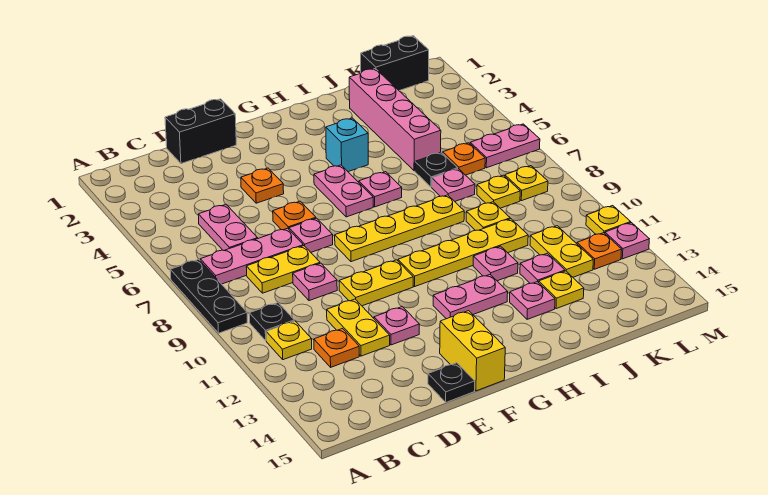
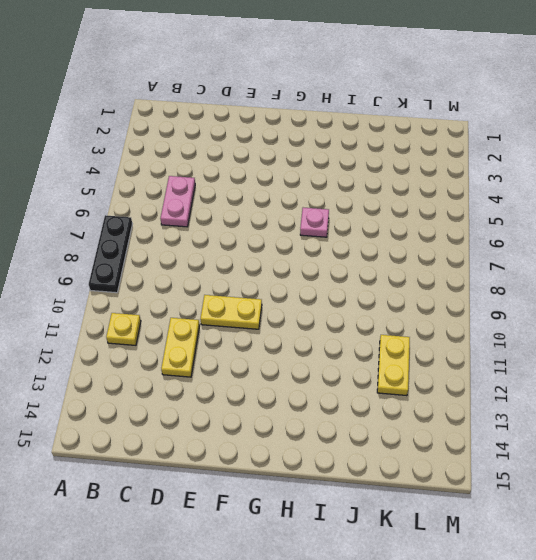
none -> pink 1x3 plate [200,228,303,284]
none -> black 1x1 plate [249,303,294,341]
none -> yellow 1x2 plate [246,246,320,293]
none -> orange 1x1 plate [314,329,359,367]

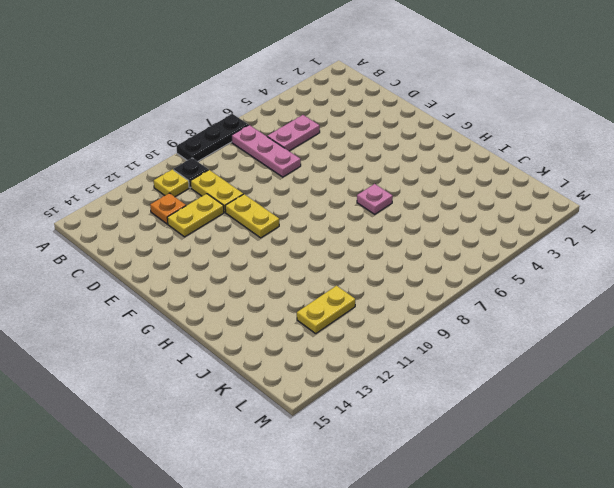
yellow 1x2 plate [191,170,243,212] -> yellow 1x2 plate moved to [246,246,320,293]
none -> black 1x2 brick [165,99,236,164]
none -> pink 1x1 plate [293,263,337,301]
none -> orange 1x1 plate [241,168,284,203]
none -> orange 1x1 plate [273,201,316,230]

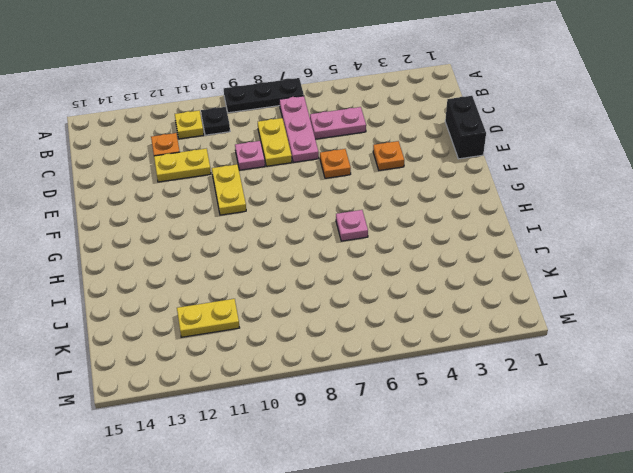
none -> pink 1x1 plate [289,218,333,252]
none -> pink 1x1 plate [374,307,419,345]
none -> black 1x1 plate [428,363,475,402]
none -> yellow 1x4 plate [335,195,464,262]

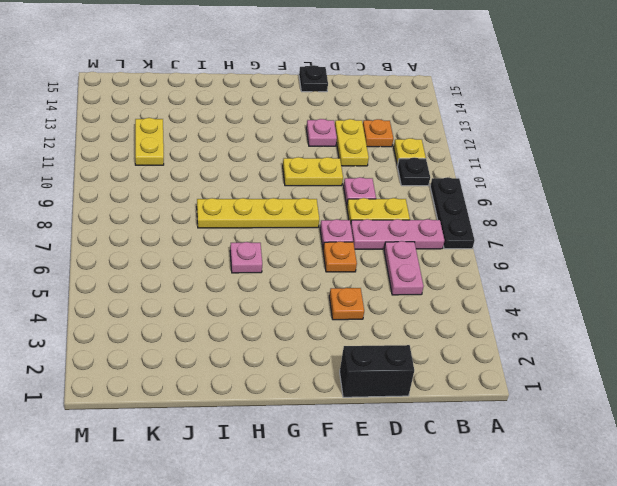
none -> yellow 1x2 brick [440,311,505,391]
none -> pink 1x2 plate [314,165,373,217]
none -> yellow 1x4 plate [398,219,528,286]
none -> pink 1x2 plate [433,275,508,319]

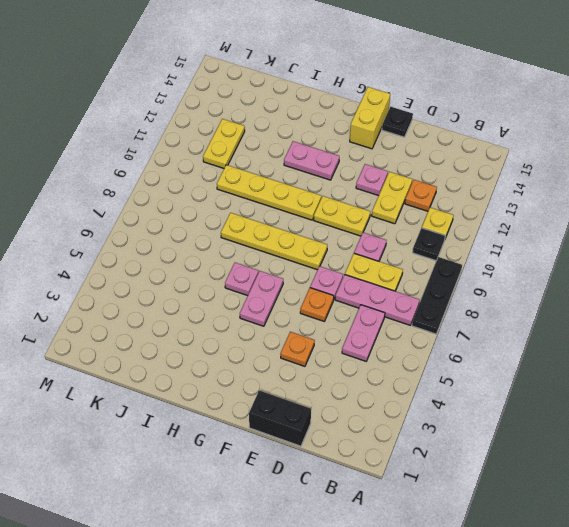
none -> cyan 1x1 brick [326,118,368,172]
none -> pink 1x1 plate [473,246,518,281]
none -> pink 1x1 plate [510,282,555,319]
none -> pink 1x4 brick [349,69,441,171]

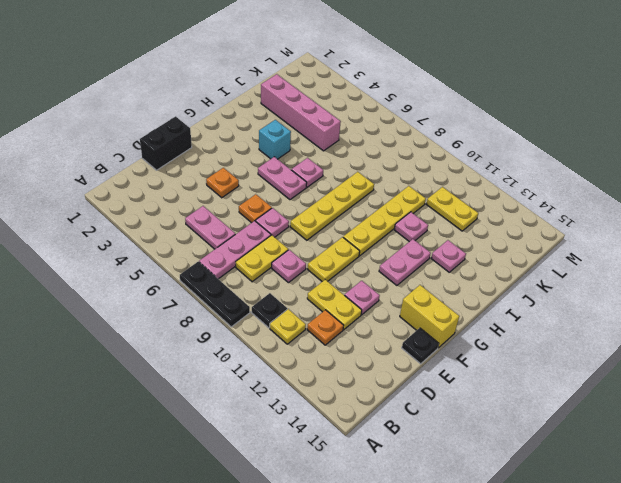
none -> black 1x1 plate [415,152,458,187]
none -> pink 1x1 plate [432,169,475,201]
none -> yellow 1x1 plate [466,202,510,231]
none -> pink 1x1 plate [520,253,565,283]

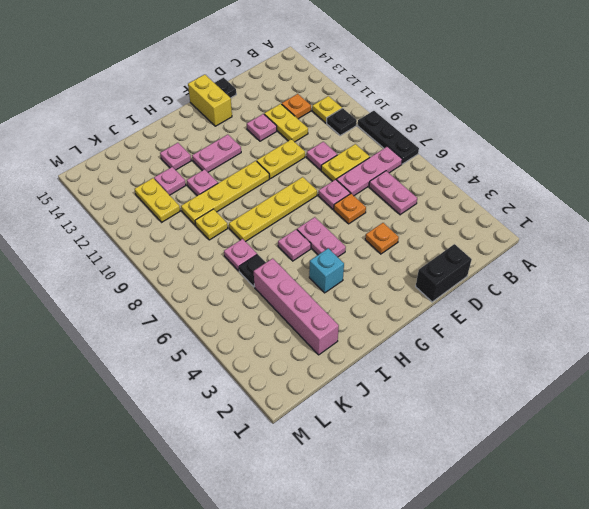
none -> yellow 1x1 plate [539,271,584,309]
none -> black 1x2 brick [361,36,429,91]
none -> orange 1x1 plate [443,143,485,175]
none -> yellow 1x1 plate [477,175,520,208]

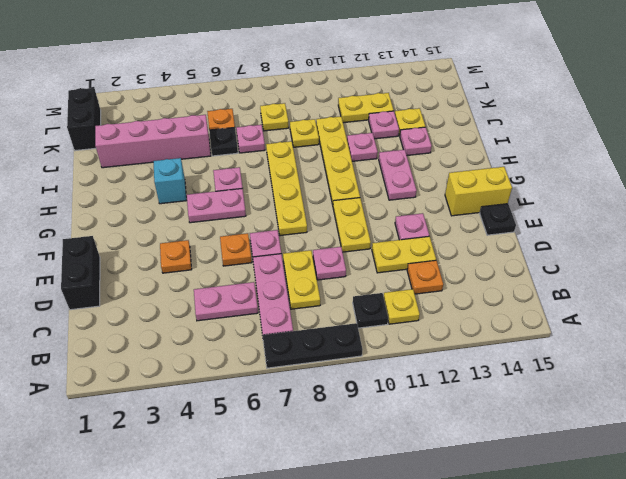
none -> pink 1x2 plate [470,124,540,168]
none -> yellow 1x1 plate [505,166,548,201]
none -> orange 1x1 plate [577,233,622,269]
none -> yellow 1x1 plate [586,206,631,234]

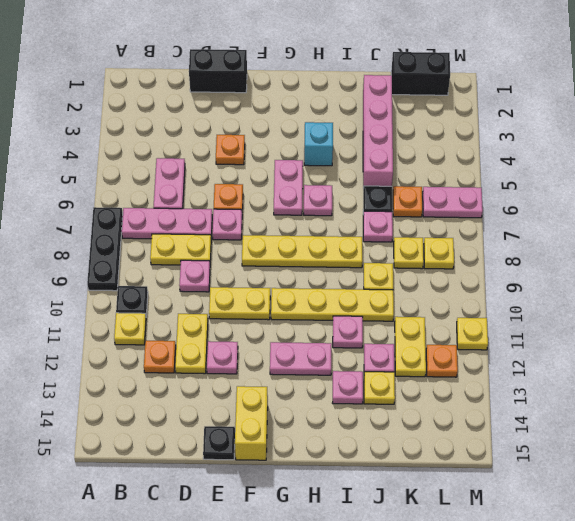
none -> pink 1x1 plate [605,223,649,259]

